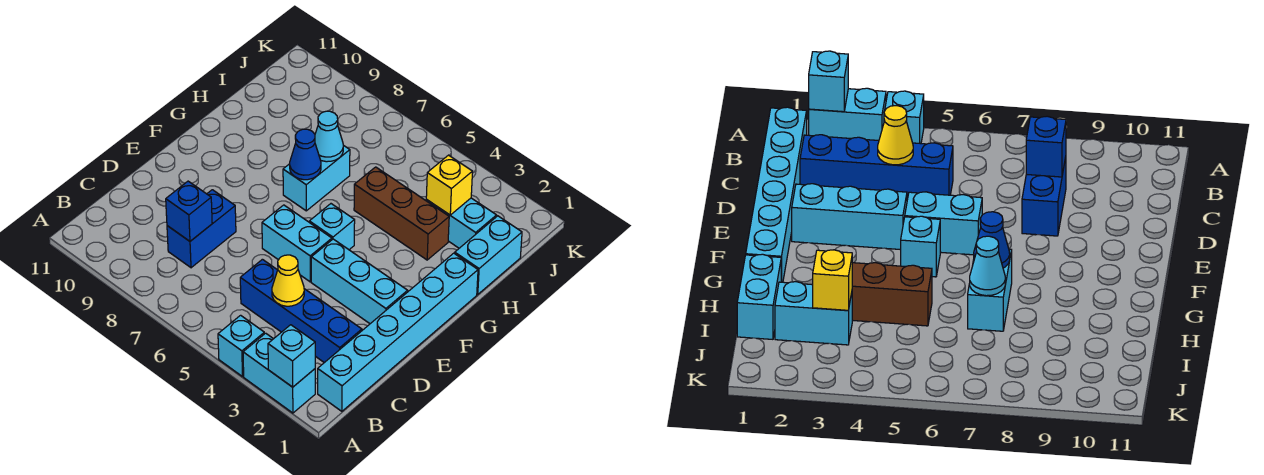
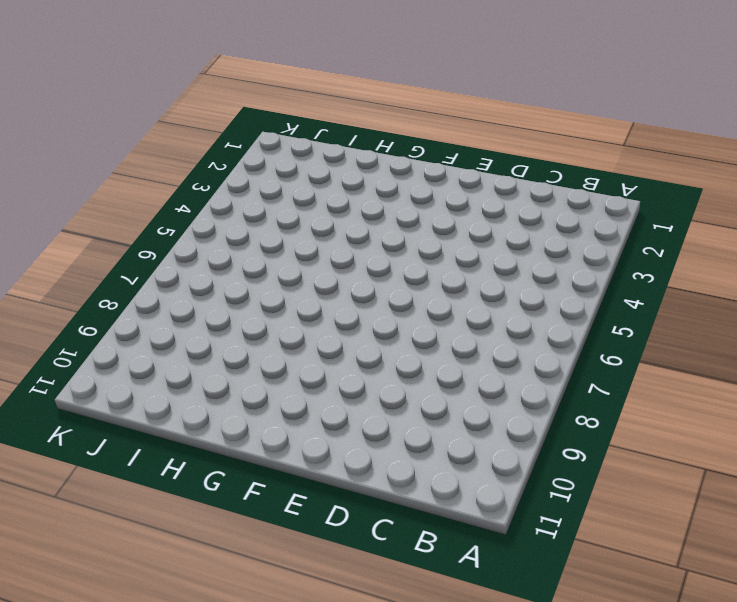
none -> cyan 1x2 brick [243,333,315,413]
none -> cyan 1x1 brick [218,315,264,377]
none -> cyan 1x6 brick [318,253,478,411]

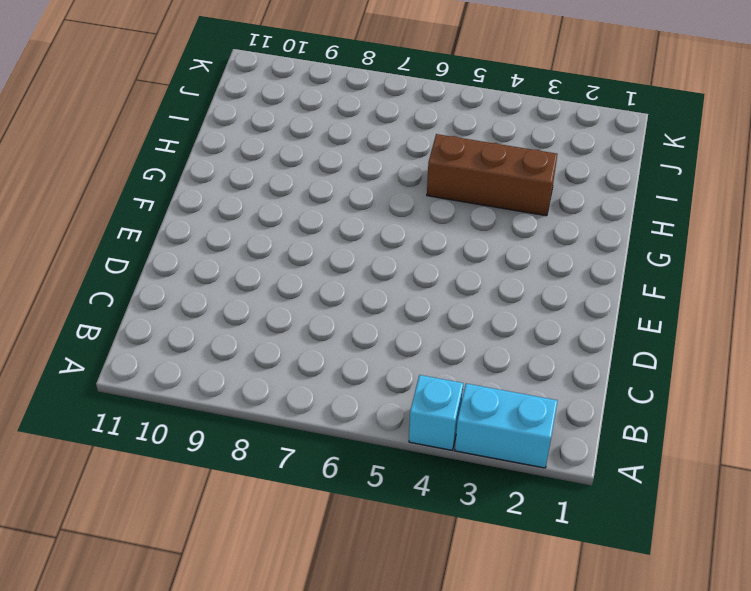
none -> cyan 1x6 brick [318,253,478,411]
none -> blue 1x4 brick [240,259,362,363]
none -> blue 1x2 brick [167,190,236,268]

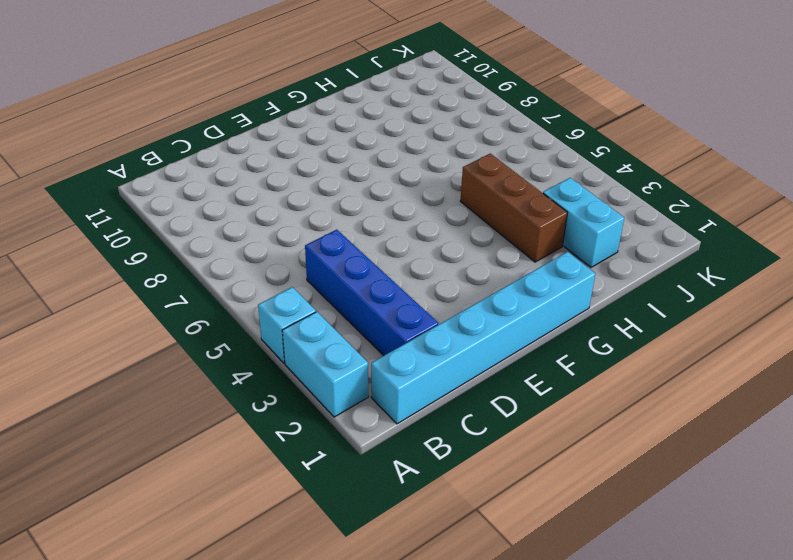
none -> blue 1x2 brick [167,190,236,268]
none -> cyan 1x3 brick [311,239,408,324]
none -> cyan 1x2 brick [262,205,332,282]

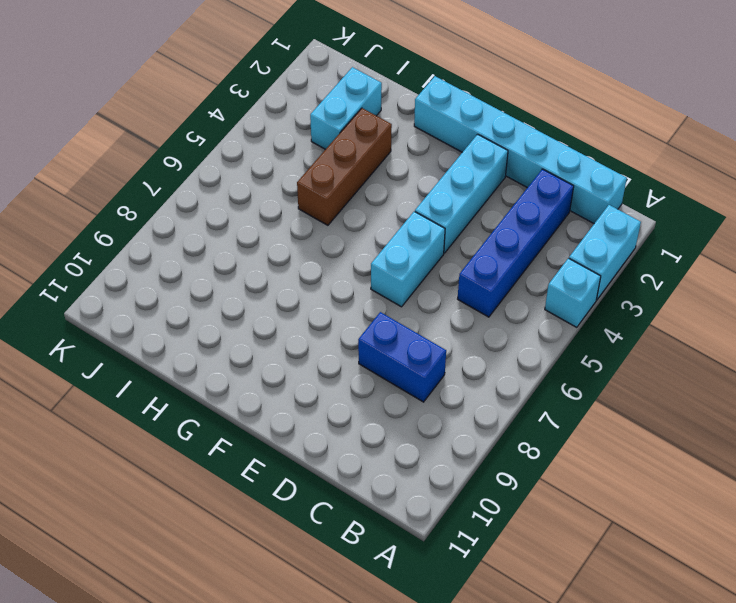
none -> cyan 1x1 brick [309,204,355,250]
none -> cyan 1x2 brick [283,145,350,211]
none -> cyan 1x2 brick [455,216,522,294]

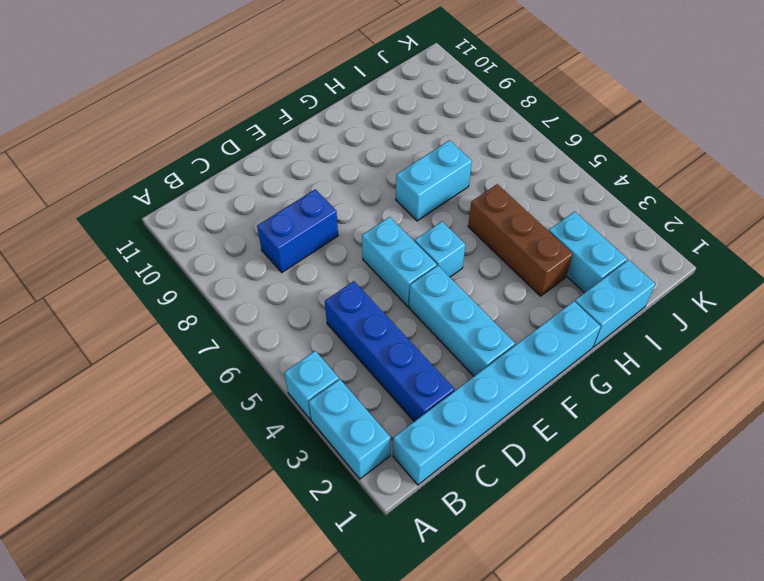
none -> cyan 1x1 brick [268,325,315,387]
none -> yellow 1x1 cone [272,255,304,306]
none -> blue 1x1 brick [166,181,212,241]

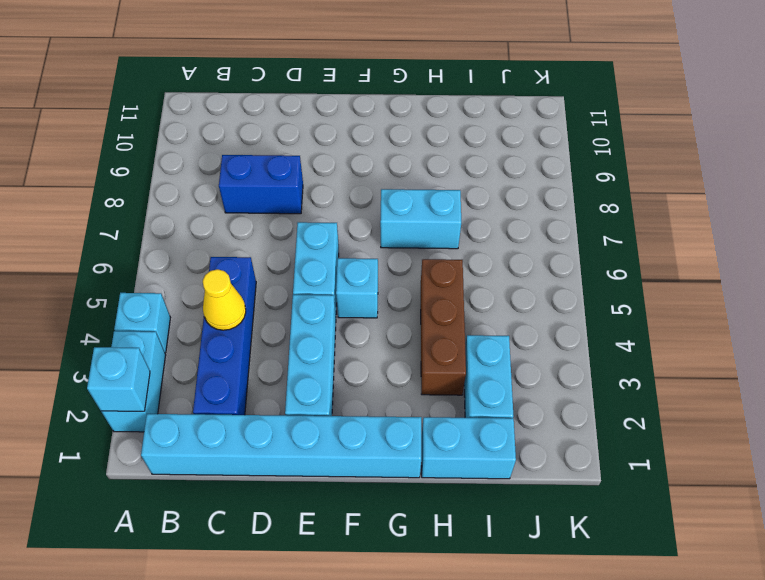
none -> blue 1x1 brick [166,181,212,241]
none -> blue 1x1 cone [290,129,321,180]
none -> cyan 1x1 cone [315,111,343,162]

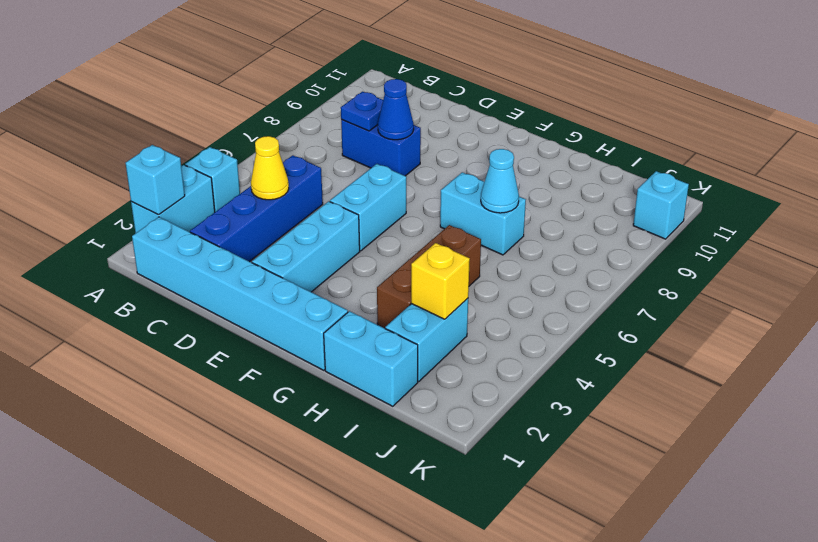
blue 1x1 plate [341,92,383,131] -> blue 1x1 brick [166,181,212,241]
blue 1x1 cone [378,79,414,140] -> blue 1x1 cone moved to [290,129,321,180]
cyan 1x1 brick [633,171,689,239] -> cyan 1x1 brick moved to [309,204,355,250]

